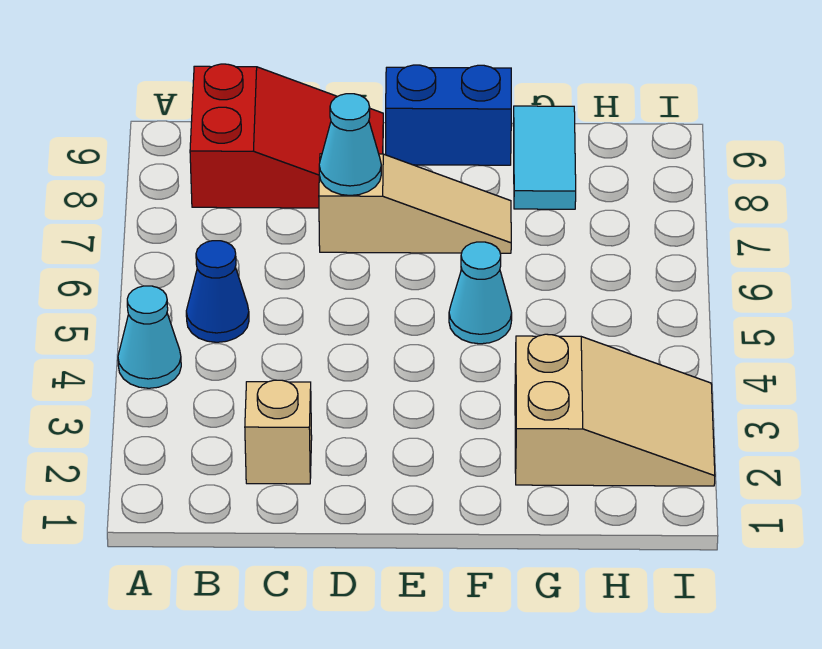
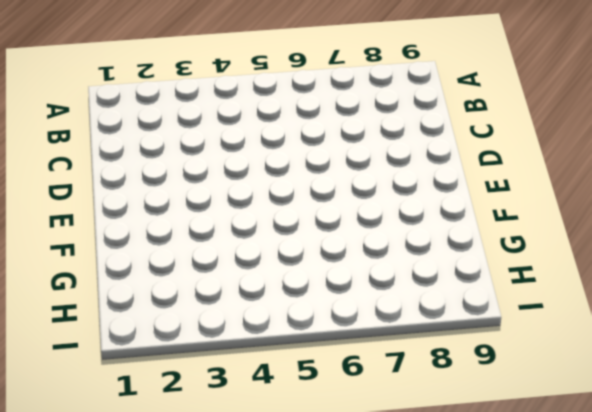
none -> cyan 1x1 cone [118,286,181,388]
none -> blue 1x1 cone [186,241,249,342]

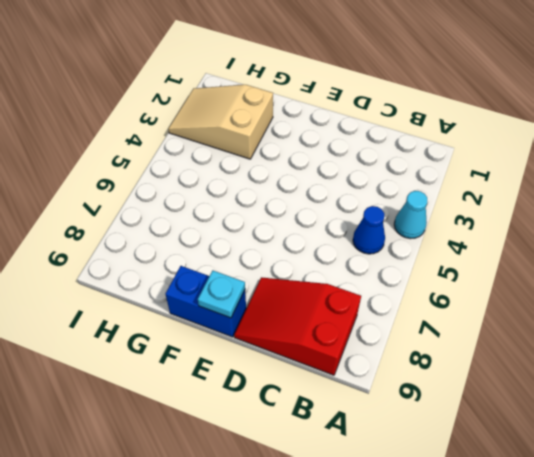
cyan 1x1 plate [198,271,245,318] -> none
none -> tan 1x1 brick [245,380,312,484]
none -> tan 1x3 slope [319,154,511,253]

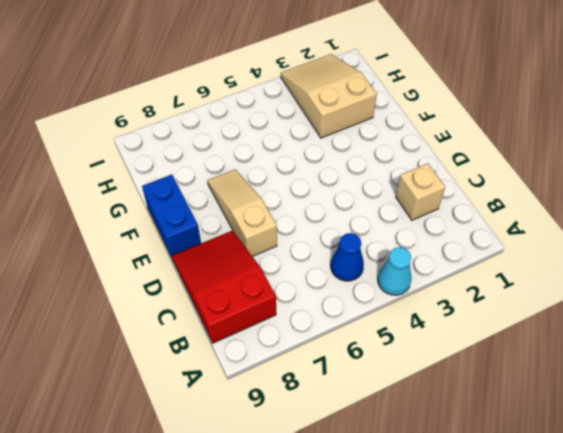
none -> cyan 1x1 cone [449,242,512,344]
none -> cyan 1x2 tile [513,106,576,209]

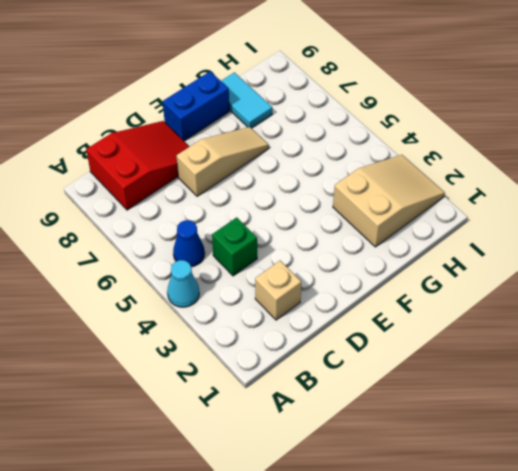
green 1x1 brick [212,217,257,276] -> none
none -> cyan 1x1 cone [449,242,512,344]
none -> cyan 1x1 cone [319,94,381,195]

